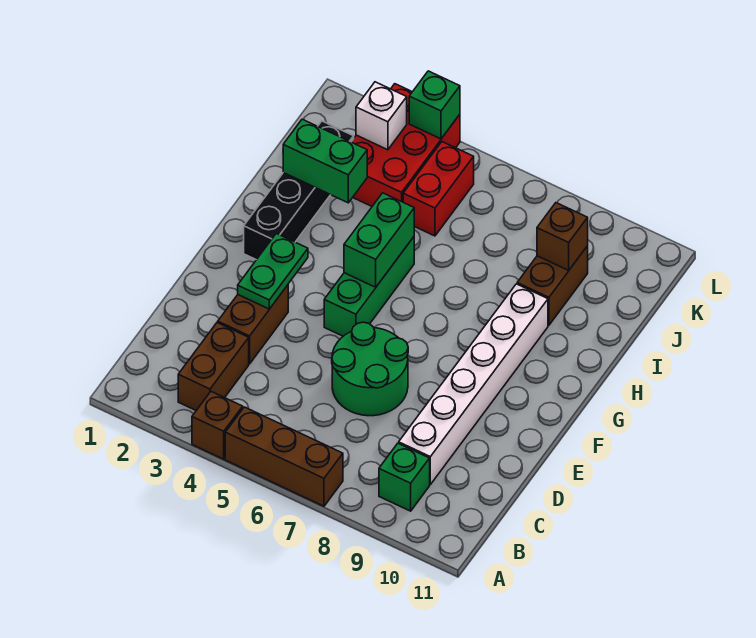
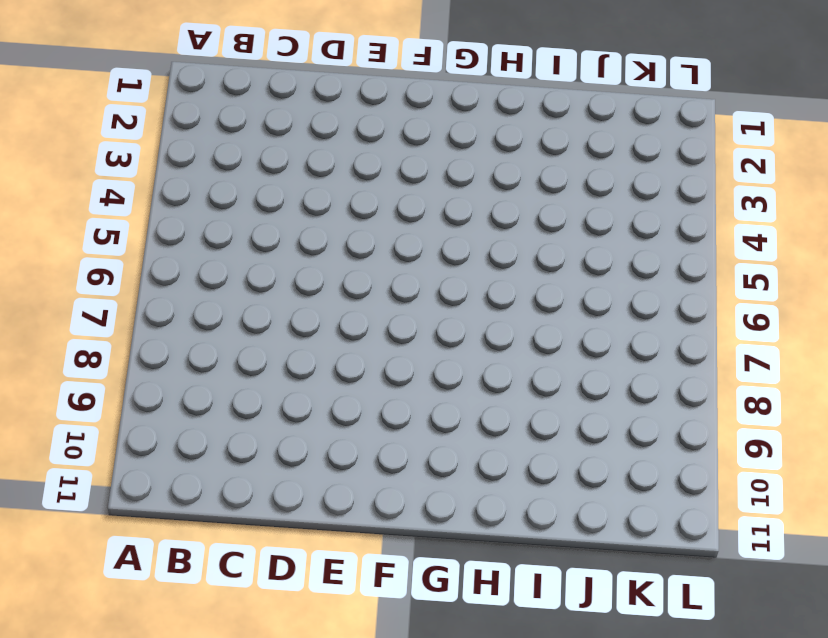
none -> brown 1x1 brick [192,392,243,459]
none -> brown 1x3 brick [225,407,343,506]
none -> brown 1x2 brick [178,323,249,410]

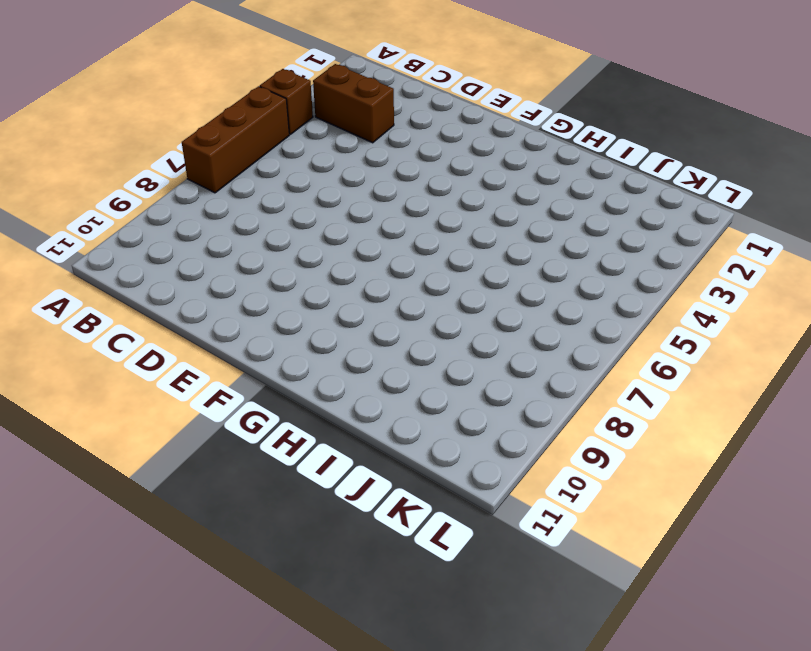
none -> green 1x1 brick [379,443,430,511]
none -> white 1x6 brick [399,284,548,484]
none -> brown 1x2 brick [218,285,288,364]

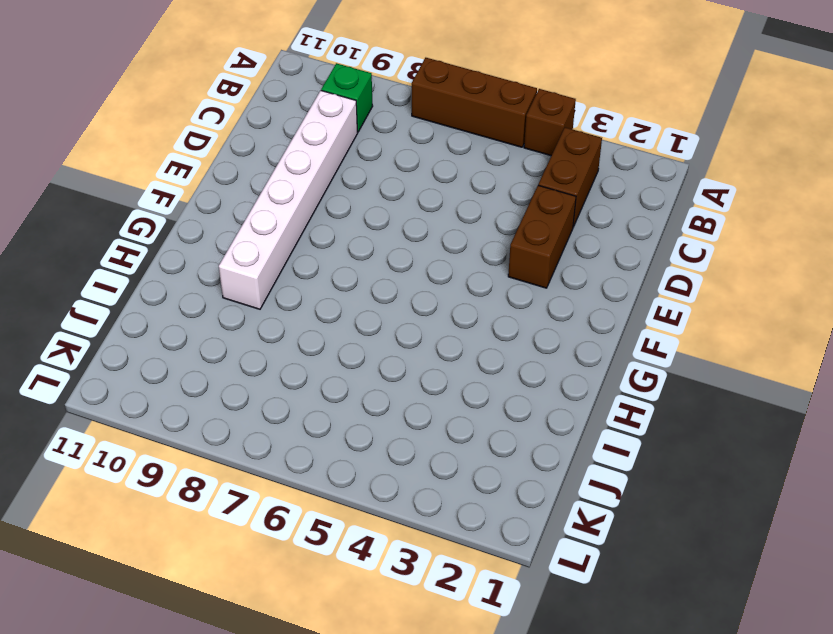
none -> green 2x2 round brick [332,322,408,416]
none -> green 1x3 brick [324,237,414,336]
none -> black 1x4 brick [244,121,354,260]

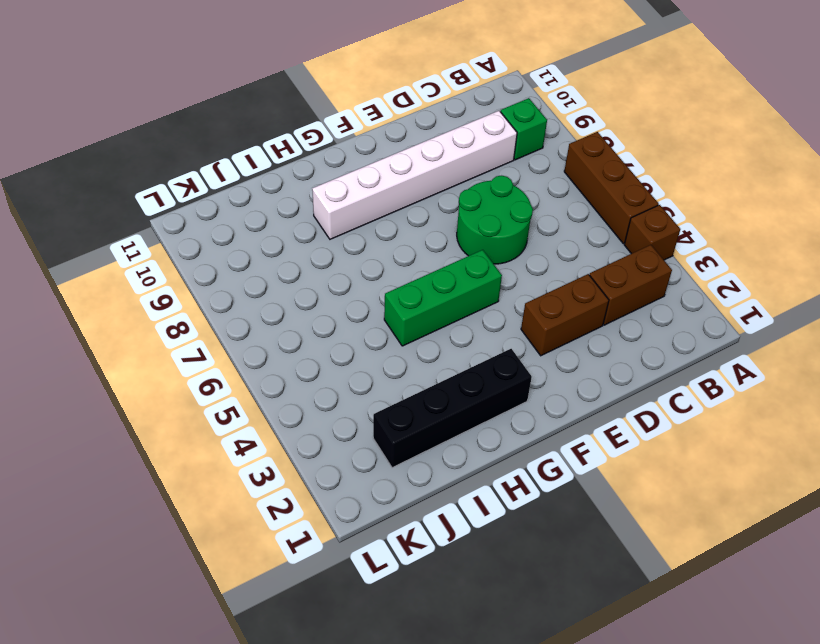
none -> brown 1x2 brick [517,246,588,325]
none -> red 2x3 brick [351,84,460,206]
none -> red 1x2 brick [403,142,474,236]

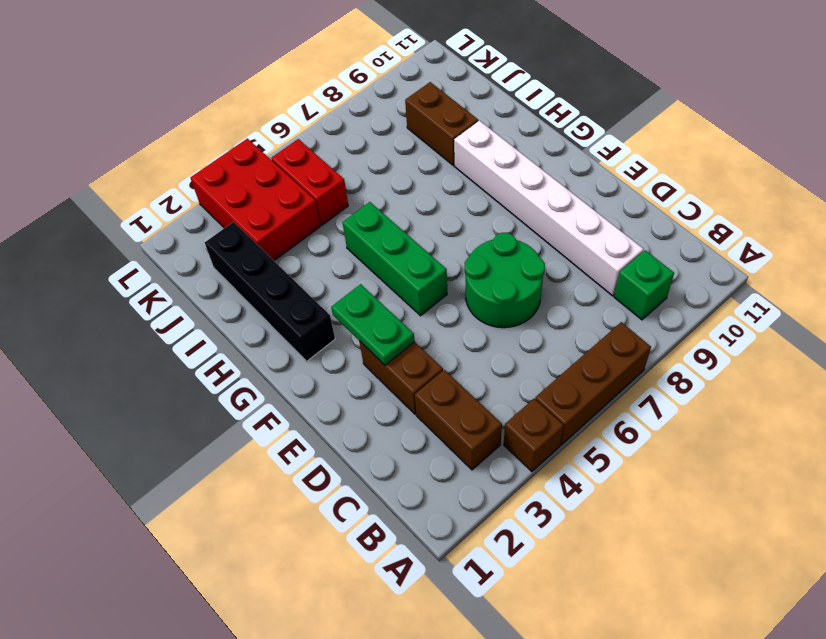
none -> green 1x2 brick [344,193,414,287]
none -> green 1x2 brick [283,119,367,203]
none -> brown 1x1 brick [537,203,588,271]

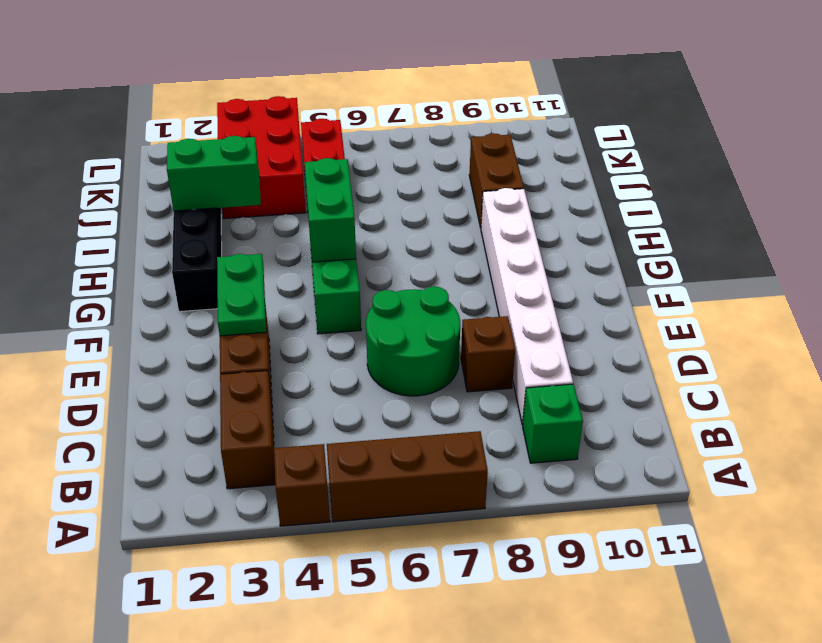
brown 1x1 brick [461,316,515,392] -> brown 1x1 brick moved to [537,203,588,271]
none -> white 1x1 brick [356,82,407,150]
none -> green 1x1 brick [409,71,460,139]

